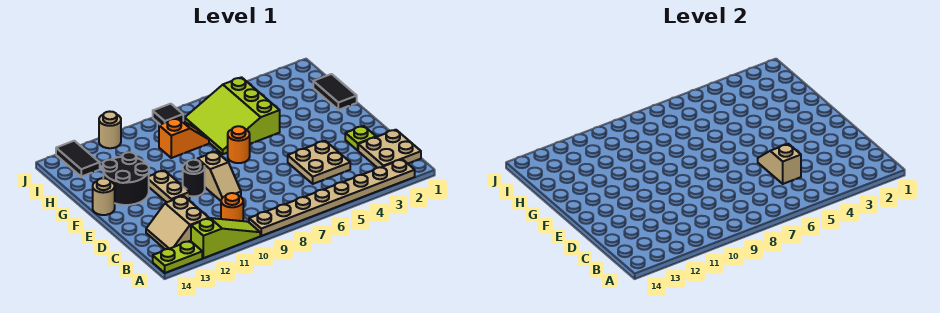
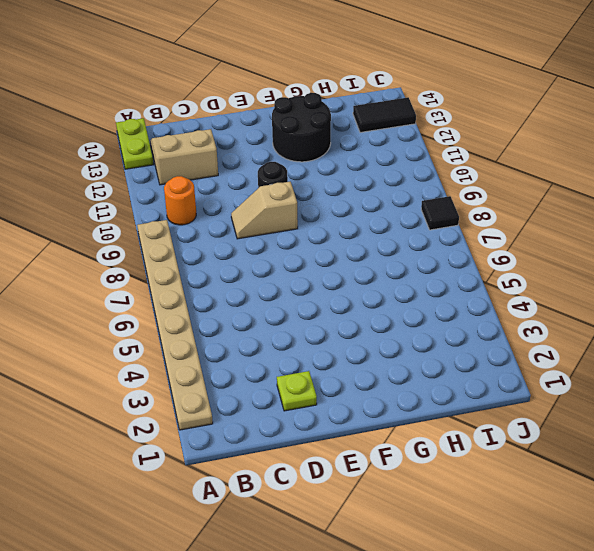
none -> lime 1x3 slope [191,218,260,258]
none -> tan 2x2 plate [358,130,421,168]
none -> tan 2x2 plate [288,141,350,184]

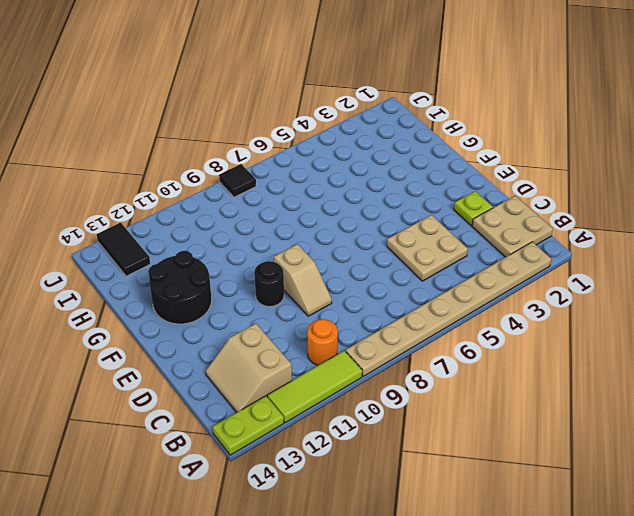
lime 1x3 tile [267,351,362,423] -> lime 1x3 slope [191,218,260,258]
none -> tan 1x2 plate [149,170,190,202]
none -> orange 1x1 round brick [228,126,250,163]
none -> tan 1x1 round brick [93,178,115,215]

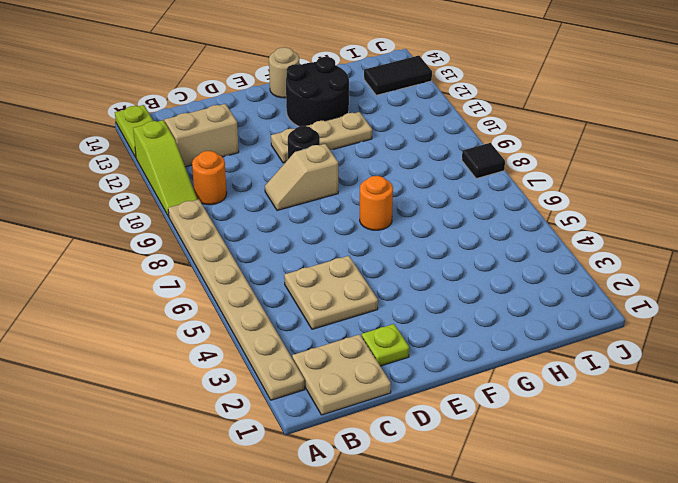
tan 1x3 plate [271,112,372,163] -> tan 1x2 plate [149,170,190,202]
none -> black 1x2 tile [313,74,357,110]
none -> lime 3x3 slope [185,77,280,154]
none -> orange 1x2 slope [159,118,209,158]

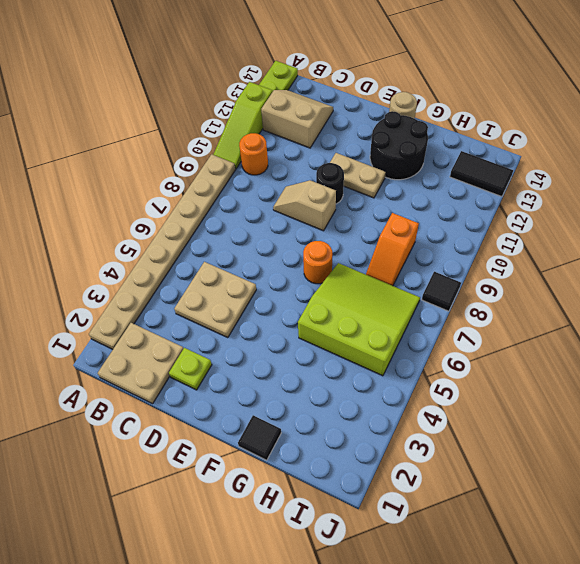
black 1x1 tile [238,415,281,460] -> black 1x2 tile [313,74,357,110]
none -> tan 1x1 round brick [99,111,121,148]
none -> tan 1x2 slope [758,144,801,184]

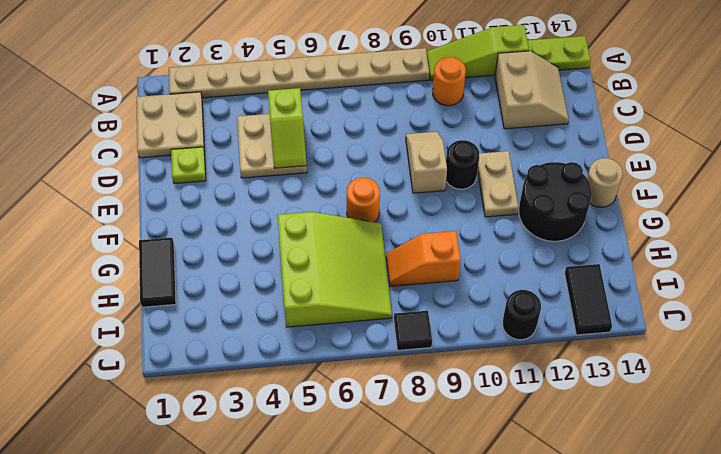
lime 1x2 slope [268,88,307,168] -> tan 1x2 slope [758,144,801,184]
black 1x1 round brick [503,290,541,340] -> tan 1x1 round brick [99,111,121,148]

